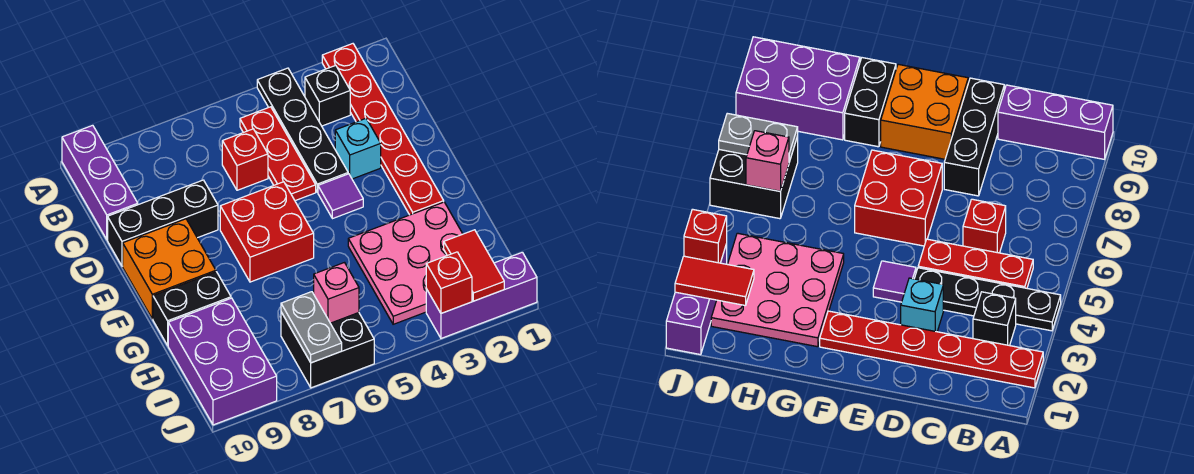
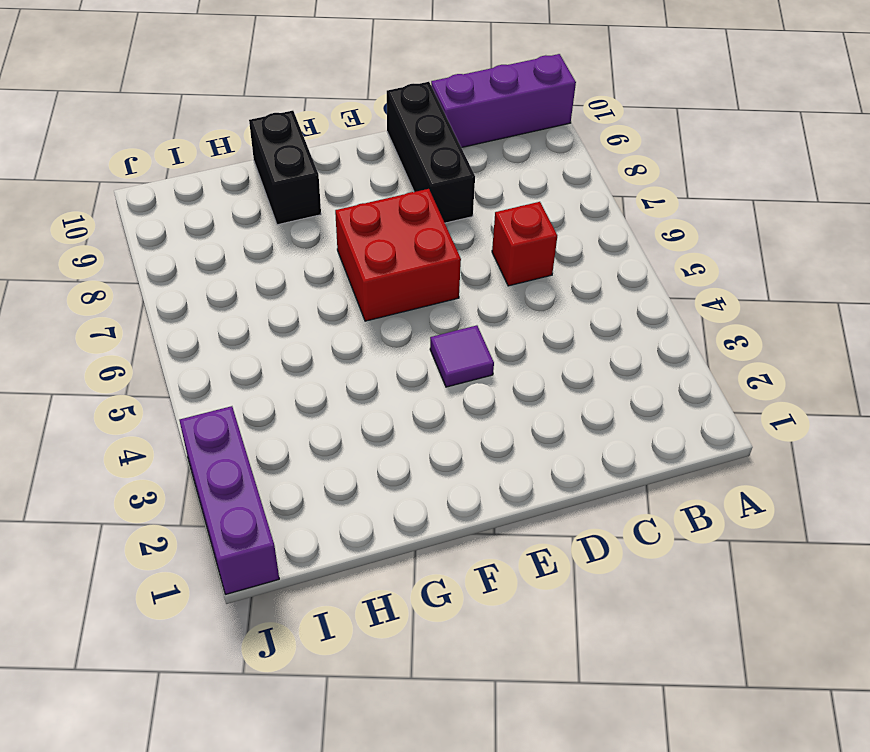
none -> red 1x6 plate [322,44,444,215]
none -> black 1x4 plate [257,68,348,192]
none -> black 1x1 brick [305,65,350,126]

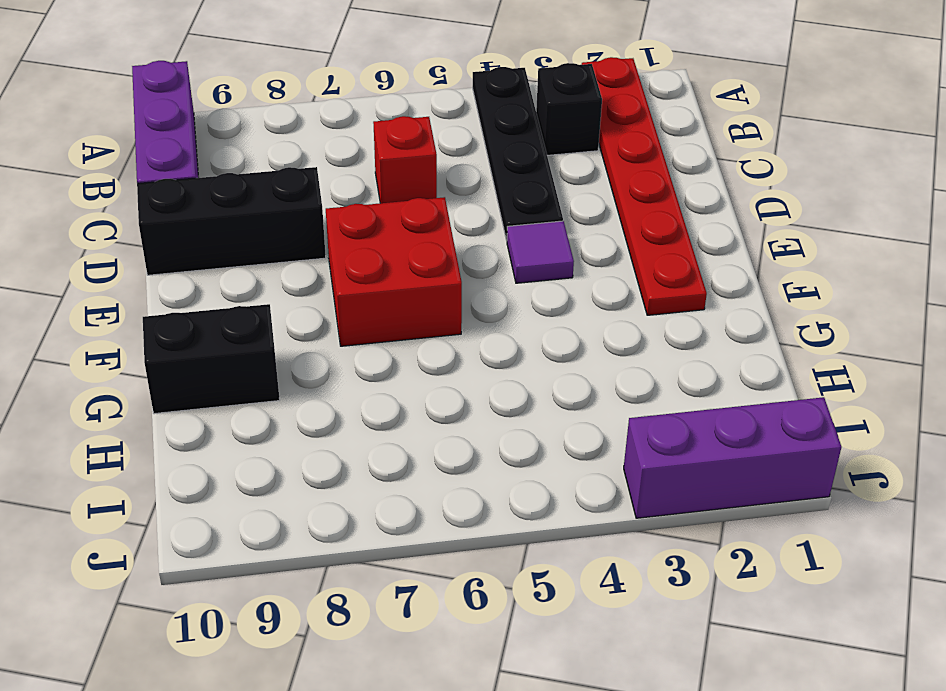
none -> red 1x3 plate [240,107,316,201]
none -> cyan 1x1 brick [335,119,381,179]
none -> orange 2x2 brick [123,219,216,319]

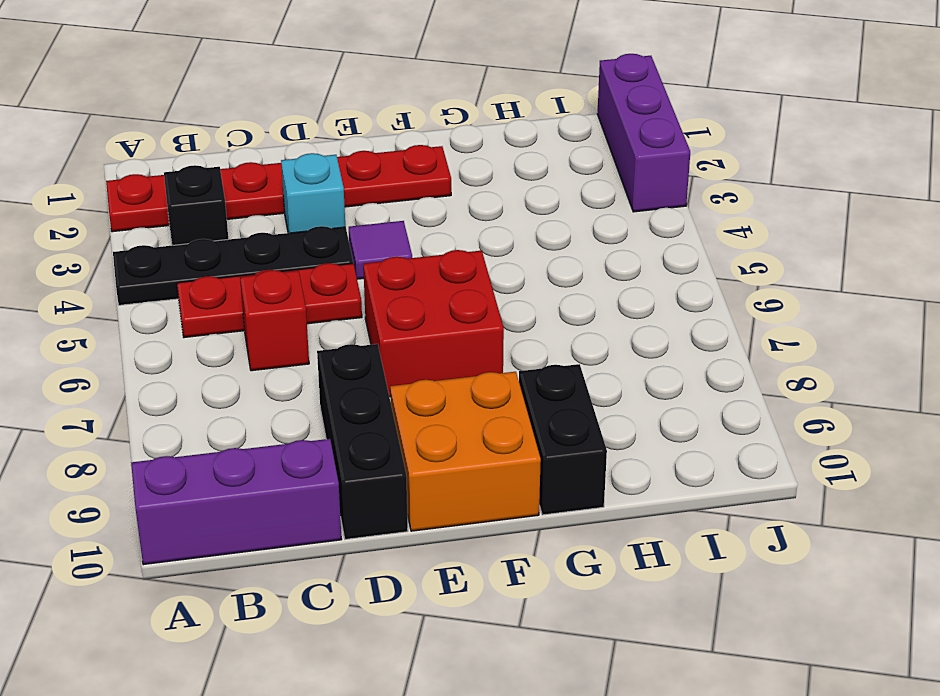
none -> pink 3x3 plate [348,202,463,324]
none -> purple 2x3 brick [168,298,277,425]
none -> black 2x2 brick [281,312,374,388]

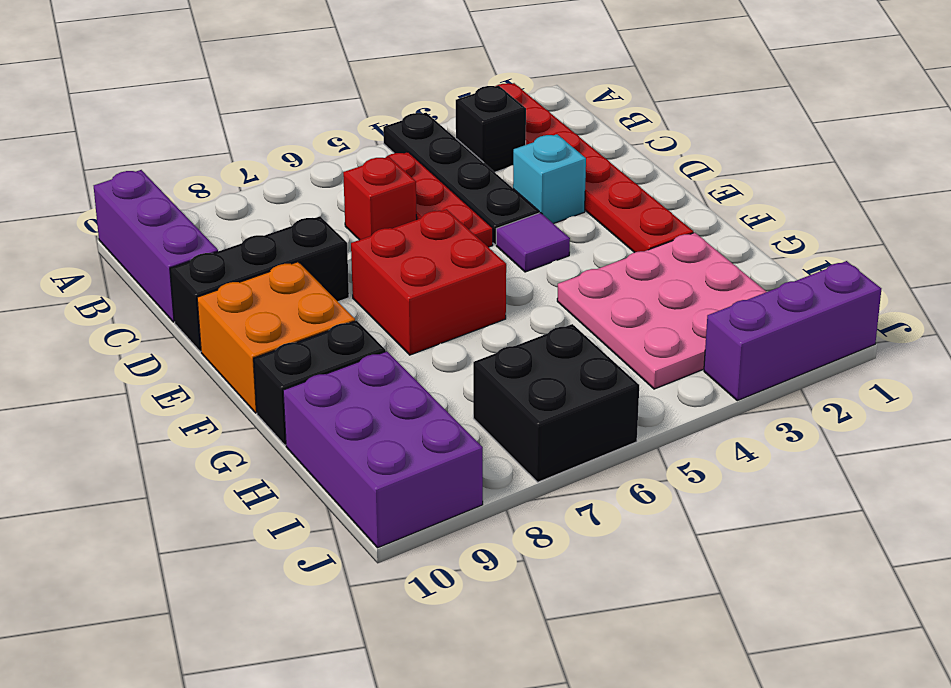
none -> red 1x2 tile [444,230,504,301]
none -> pink 1x1 brick [314,263,359,323]
none -> grey 1x2 plate [281,292,342,363]

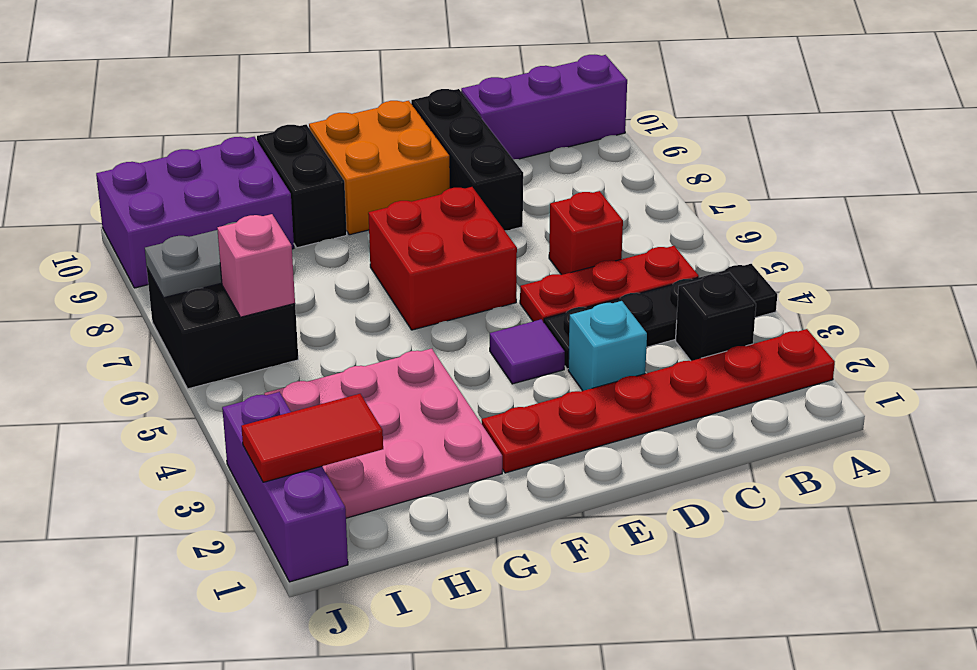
none -> red 1x1 brick [426,252,472,313]

